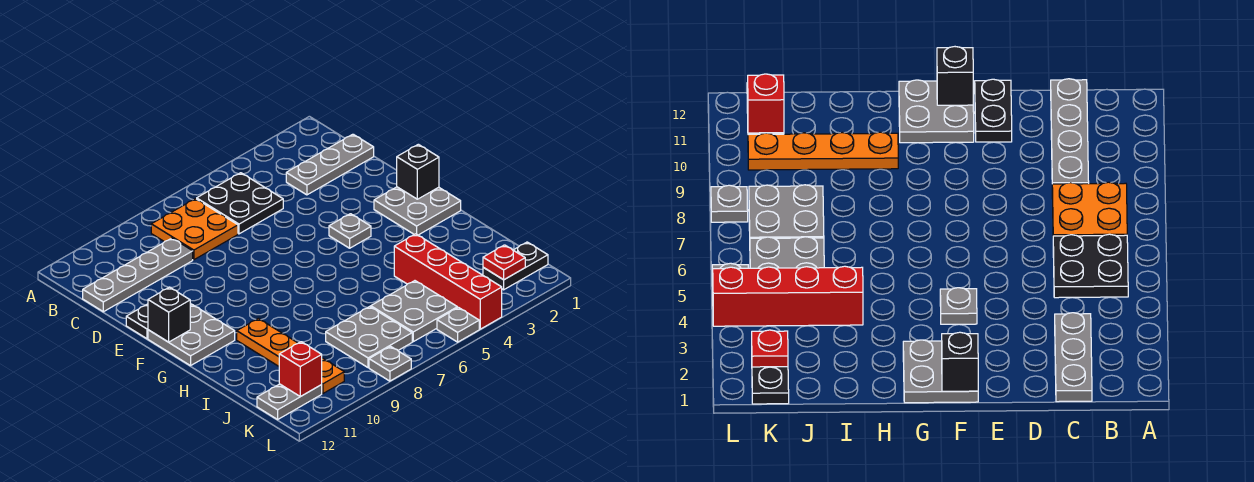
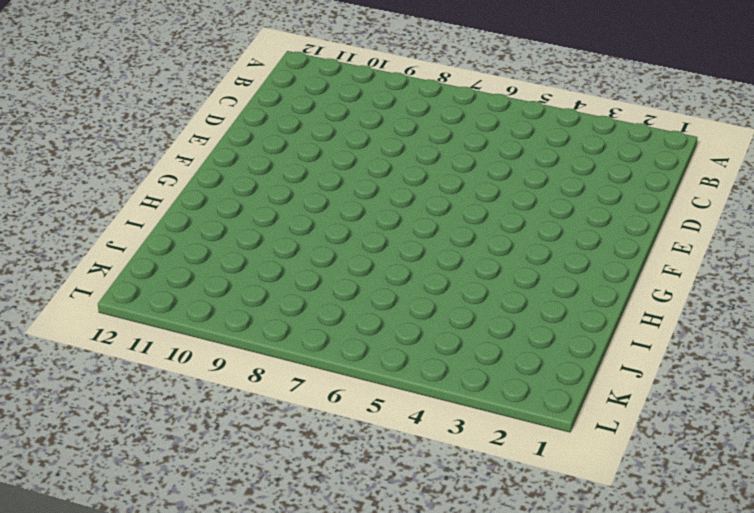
none -> black 2x2 plate [197,173,283,234]
none -> orange 2x2 plate [151,199,238,260]
none -> grey 1x3 plate [286,134,374,195]

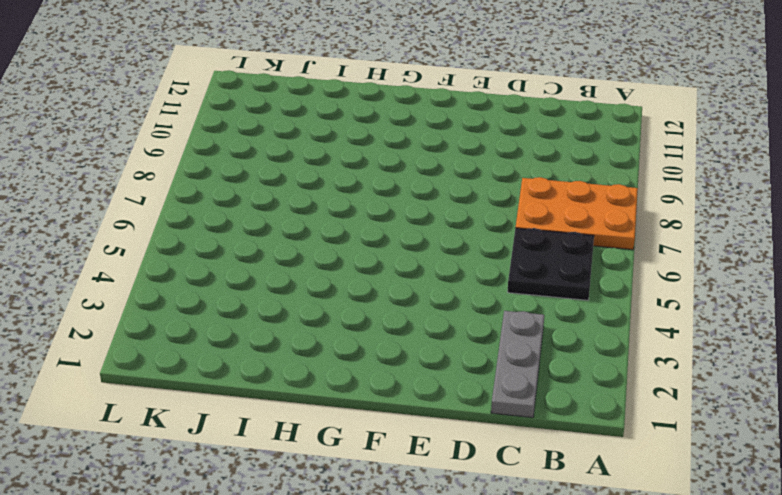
orange 2x3 plate [516,177,638,250] -> orange 2x2 plate [151,199,238,260]
none -> grey 1x4 plate [83,238,193,312]
none -> black 1x2 plate [126,303,191,339]
none -> grey 2x2 plate [374,187,461,235]

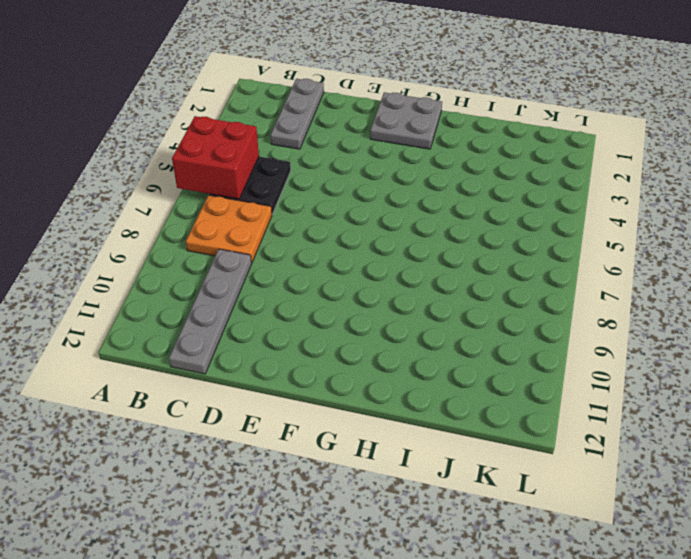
red 2x2 brick [172,116,259,199] -> none
none -> black 1x2 plate [126,303,191,339]
none -> grey 1x1 plate [329,214,371,248]
none -> grey 2x2 plate [148,305,235,366]

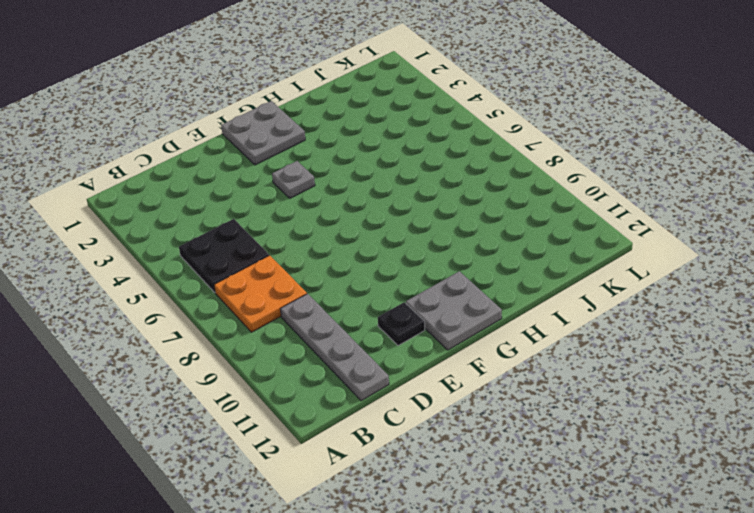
black 1x1 plate [378,302,425,346] -> black 1x2 plate [126,303,191,339]
none -> grey 1x3 plate [286,134,374,195]
none -> orange 1x4 plate [237,318,344,394]
none -> red 1x4 brick [394,234,502,329]

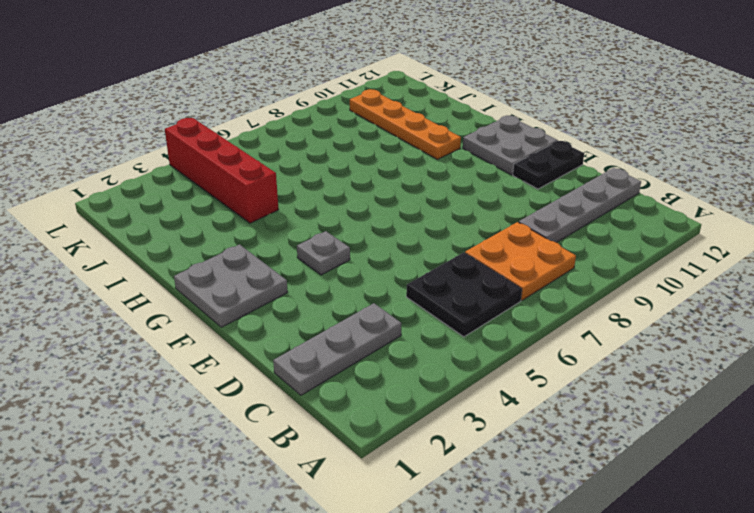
none -> grey 2x2 plate [371,281,457,342]
none -> grey 2x2 plate [326,306,412,368]
none -> black 1x2 plate [483,242,548,290]

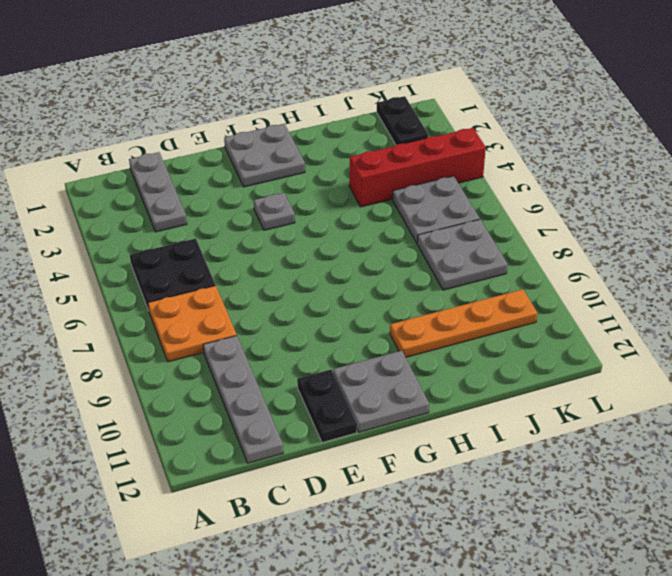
none -> grey 1x2 plate [257,384,322,419]
none -> grey 1x1 plate [437,308,479,342]
none -> grey 1x1 plate [369,346,411,381]

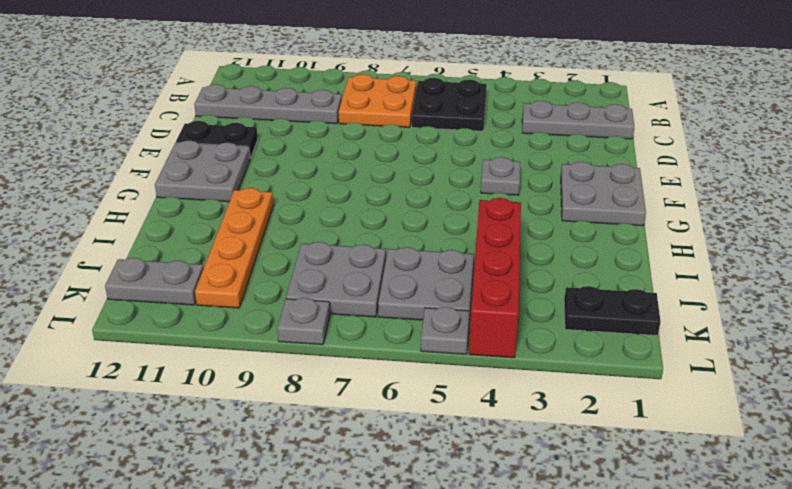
none -> black 1x1 brick [397,144,439,199]
none -> black 1x1 brick [148,287,190,342]
none -> red 1x1 plate [483,245,525,280]

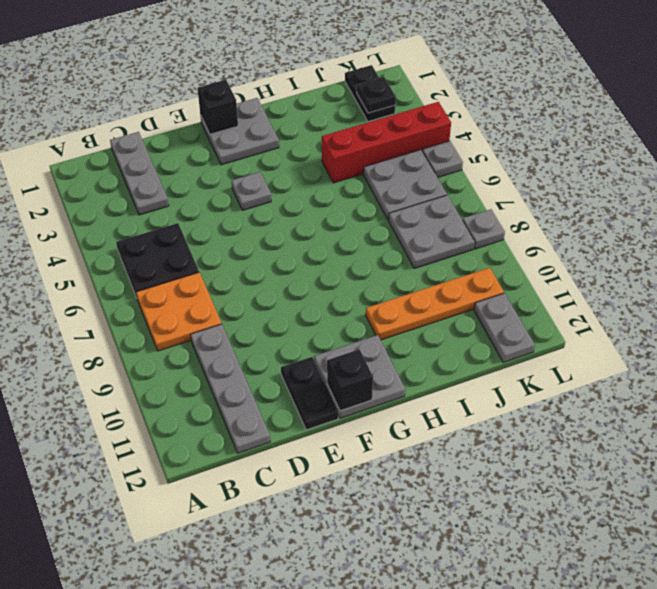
black 1x1 plate [357,77,396,113] -> red 1x1 plate [483,245,525,280]
none -> red 1x1 brick [279,342,322,397]

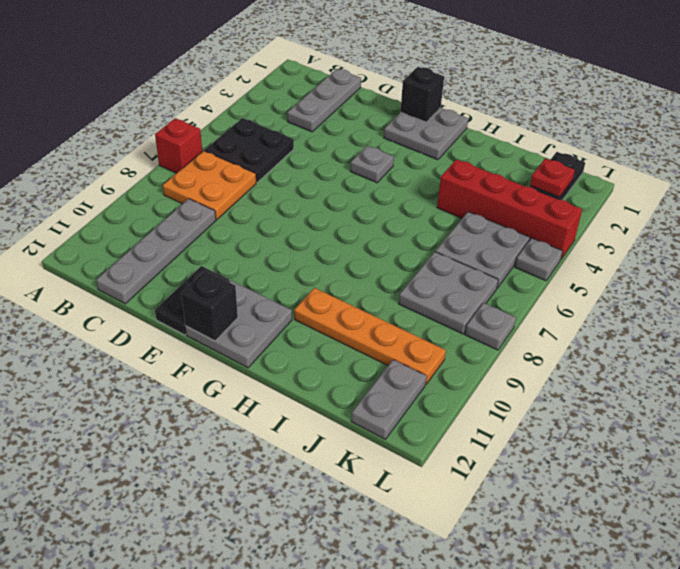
red 1x1 brick [155,118,202,173] -> red 1x1 brick moved to [279,342,322,397]

